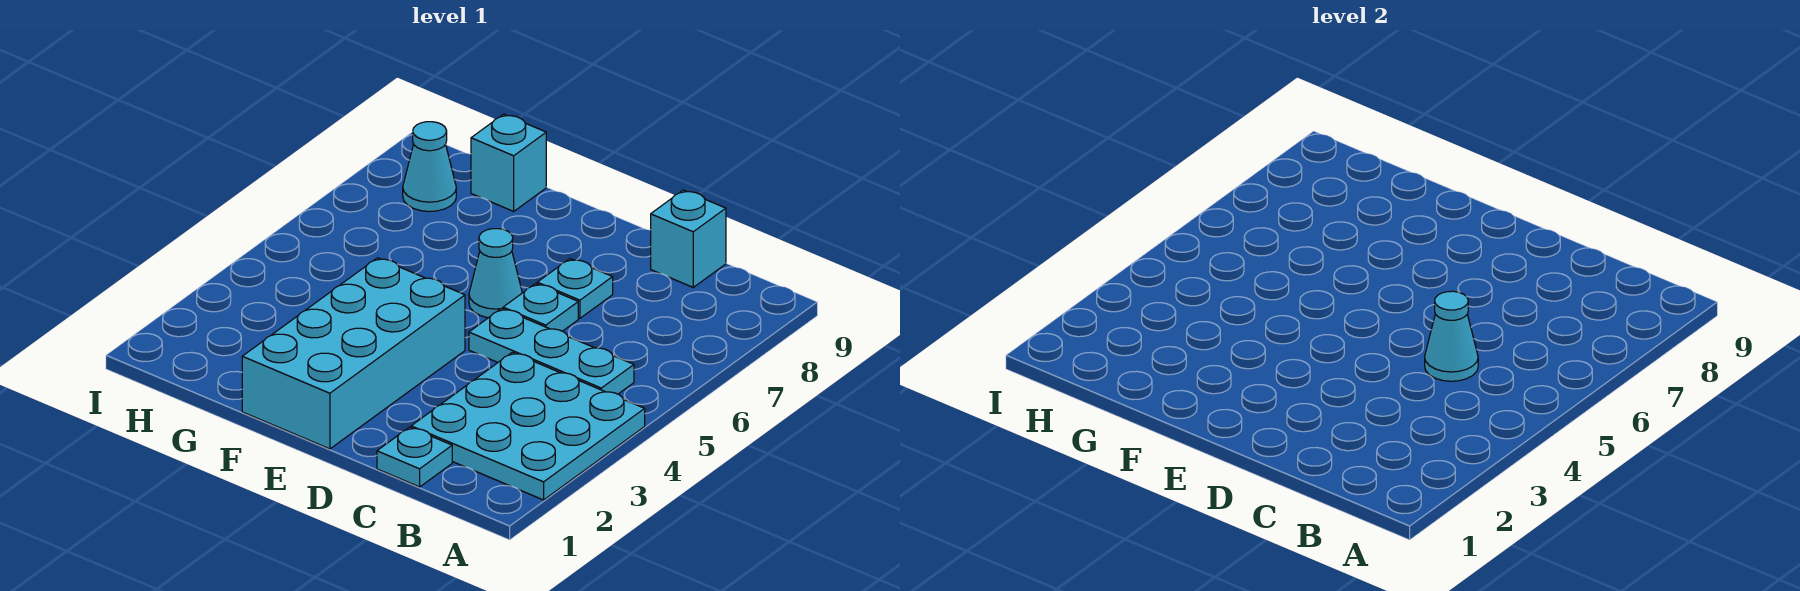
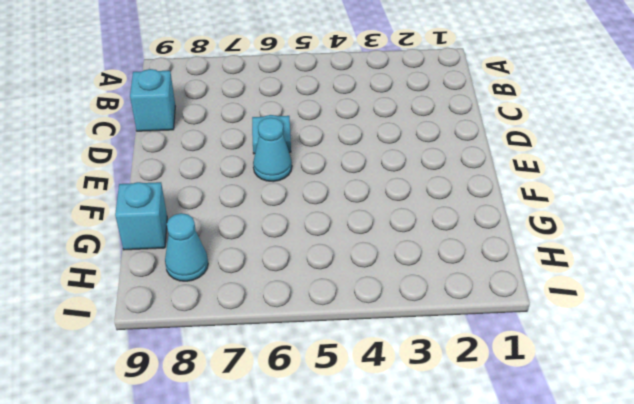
none -> cyan 3x3 plate [411,352,645,500]
none -> cyan 1x3 plate [469,308,634,394]

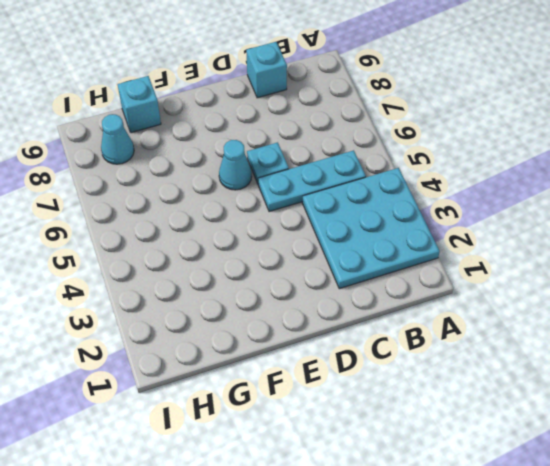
none -> cyan 1x1 plate [377,427,452,487]
none -> cyan 1x1 plate [537,259,613,318]

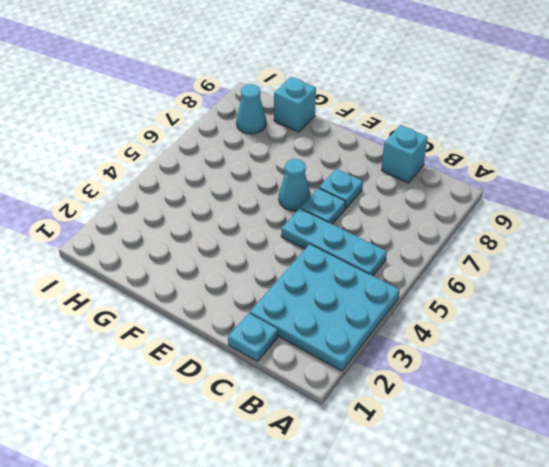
none -> cyan 2x4 brick [242,258,465,449]
none -> cyan 1x1 cone [1425,291,1478,381]

